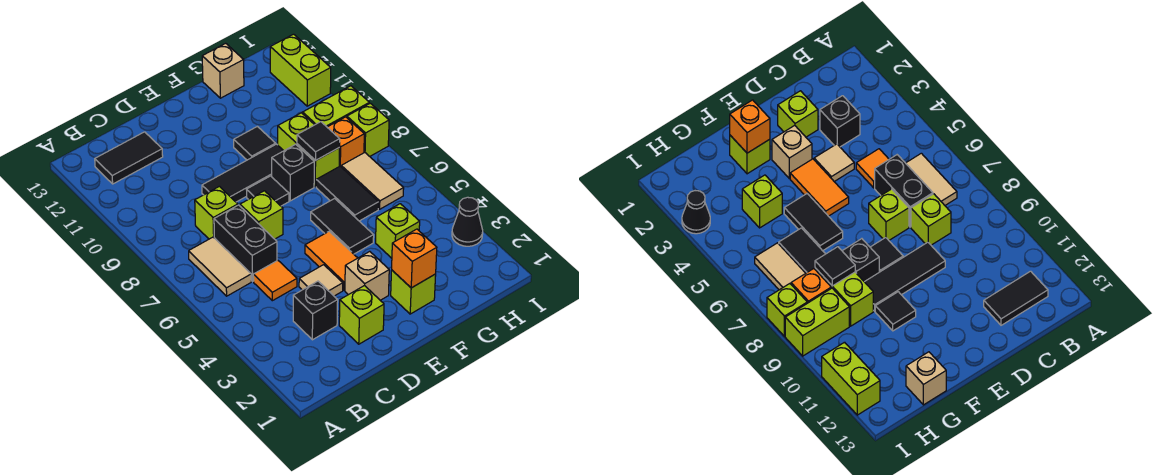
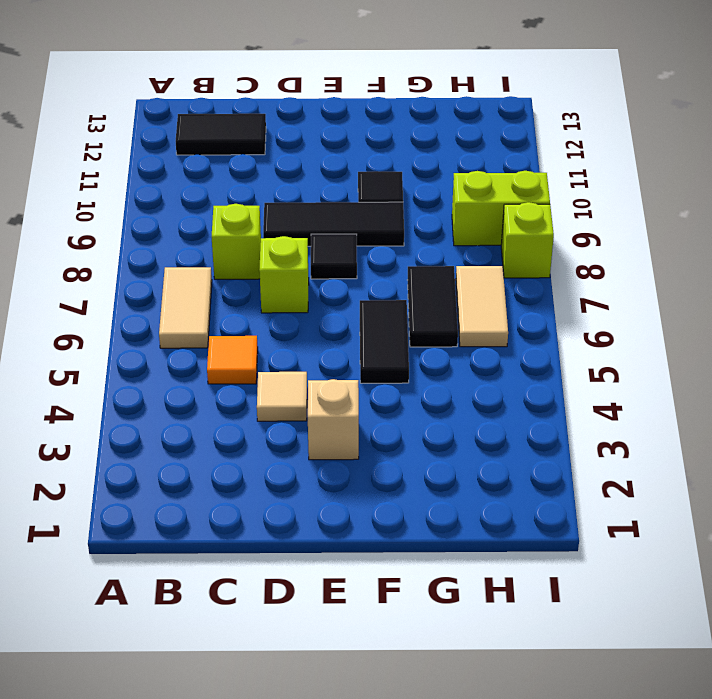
none -> black 1x1 brick [293,281,338,340]
none -> black 1x2 brick [214,205,277,281]
none -> lime 1x1 brick [339,285,384,344]

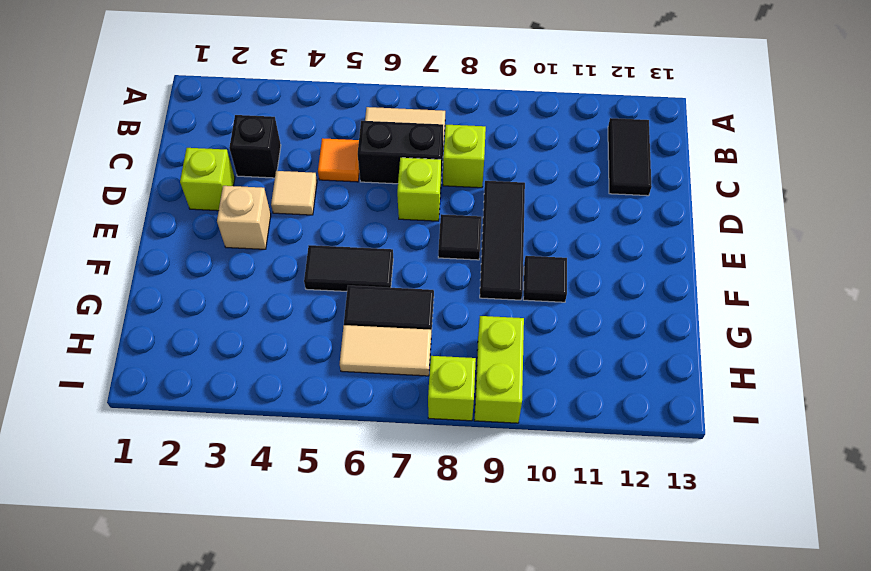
none -> orange 1x2 tile [305,231,357,290]
none -> lime 1x1 brick [391,270,436,314]
none -> black 1x1 brick [272,144,314,201]

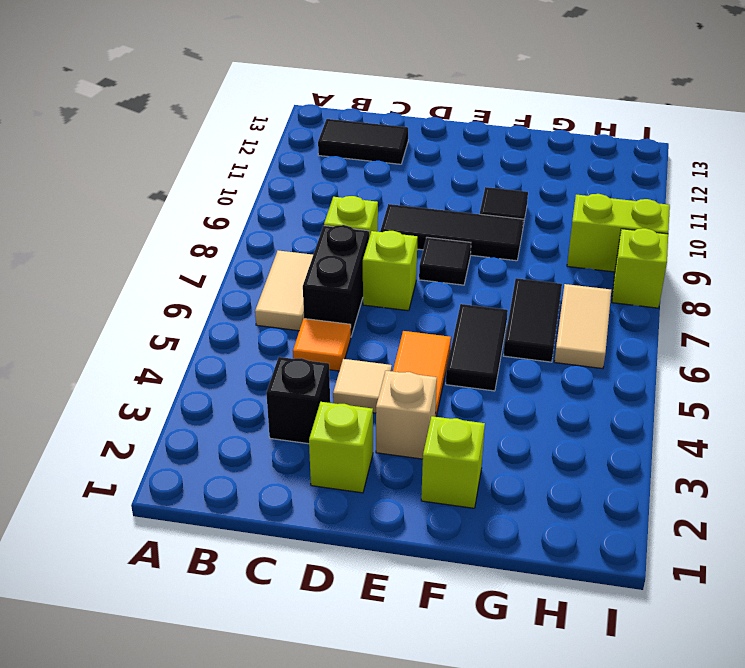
none -> black 1x1 brick [272,144,314,201]
none -> lime 1x1 brick [376,204,420,258]
none -> lime 1x2 brick [278,113,339,187]

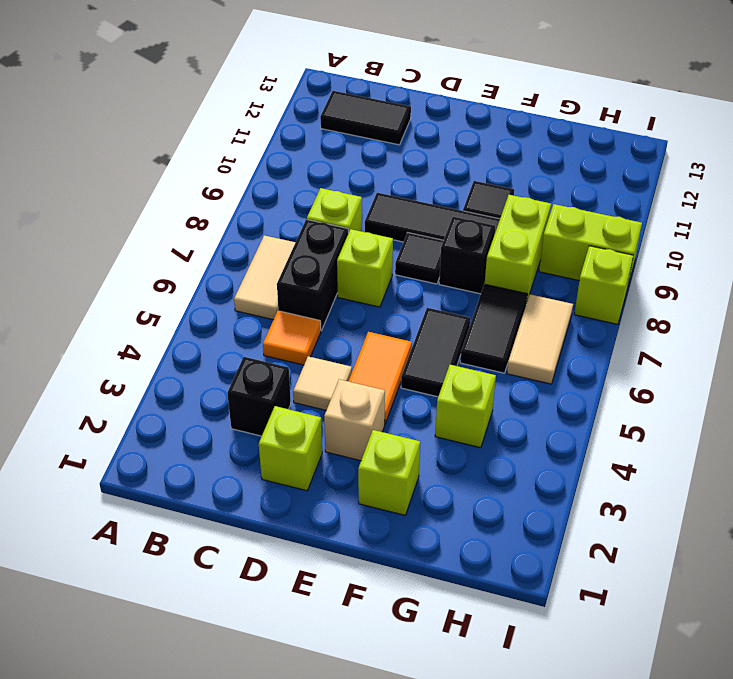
none -> tan 1x1 brick [202,43,244,98]
none -> orange 1x1 brick [327,117,364,166]
none -> black 1x1 cone [452,197,483,246]

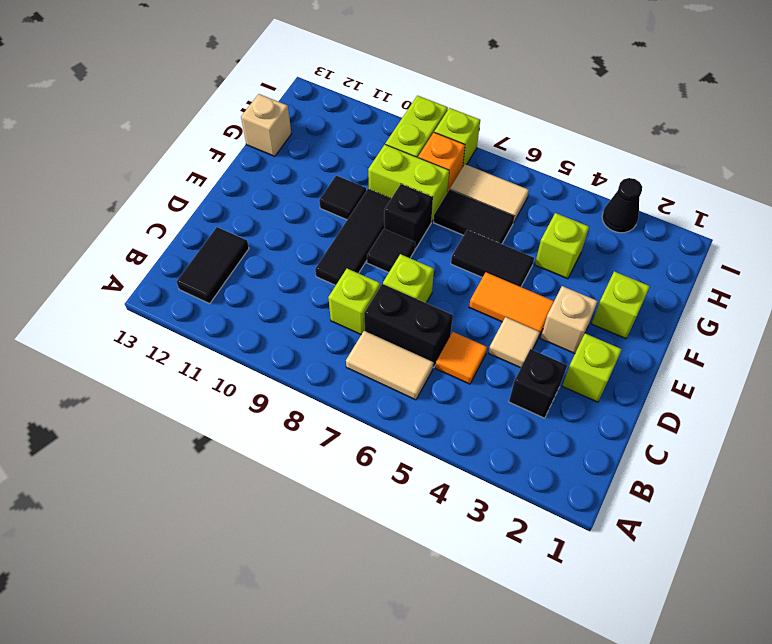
none -> lime 1x2 brick [270,34,331,106]
none -> orange 1x1 brick [392,229,437,288]
none -> black 1x1 tile [297,122,340,161]

